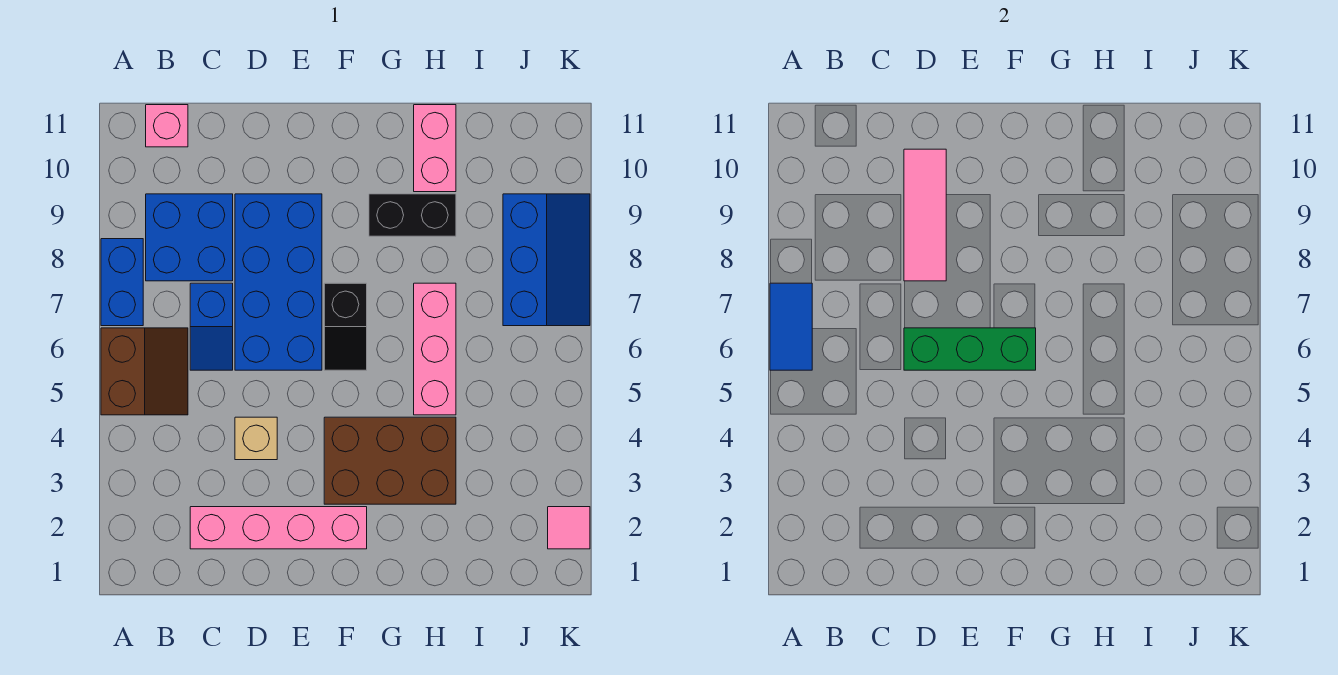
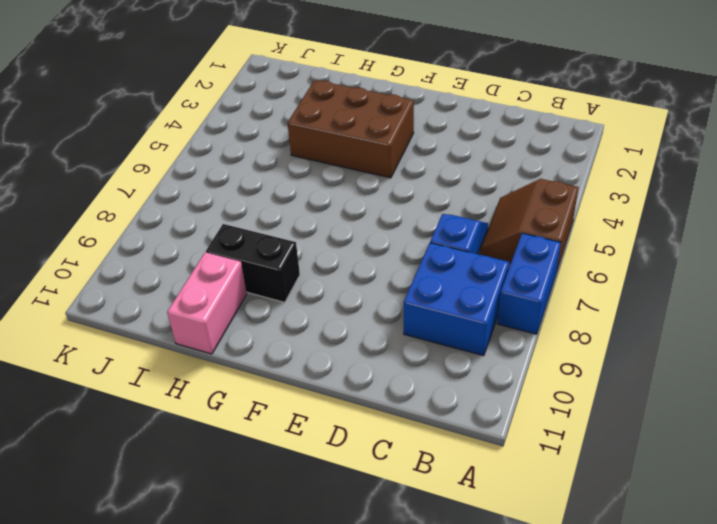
none -> pink 1x1 brick [146,105,188,147]
none -> pink 1x4 brick [190,507,367,549]
none -> tan 1x1 brick [235,417,277,460]

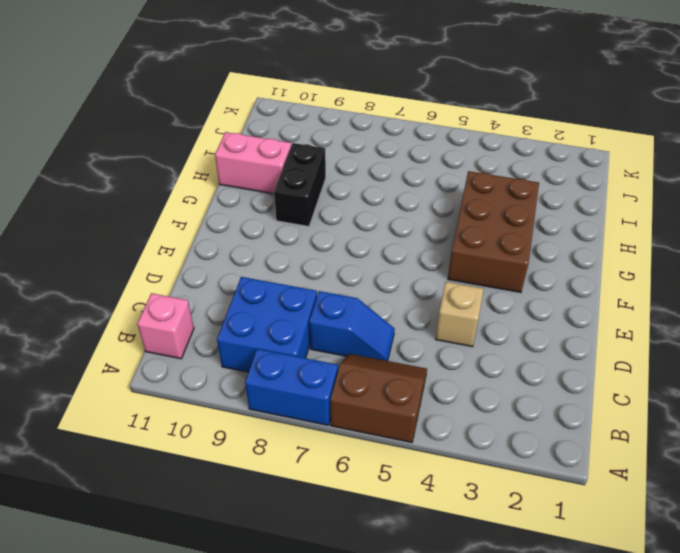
none -> pink 1x4 brick [190,507,367,549]
none -> blue 2x4 brick [235,194,322,370]
none -> black 1x2 slope [324,283,367,370]

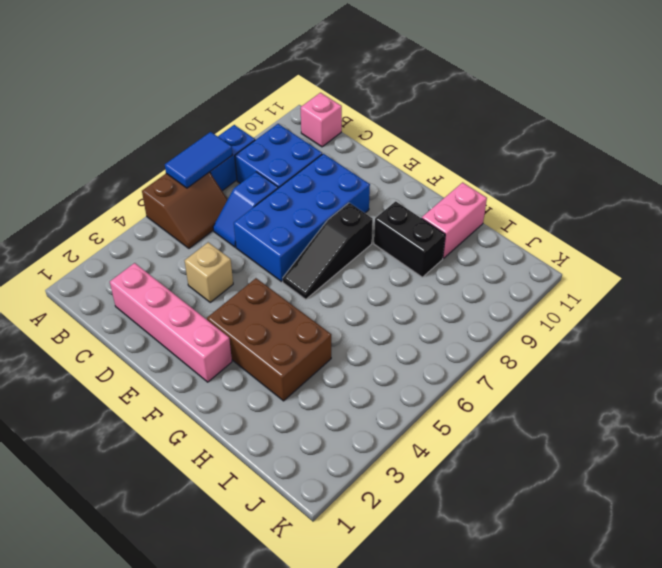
black 1x3 slope [283,203,373,299] -> black 1x2 slope [324,283,367,370]
none -> pink 1x3 brick [414,283,456,415]
none -> blue 2x3 slope [503,194,590,326]
none -> pink 1x1 tile [548,507,590,549]

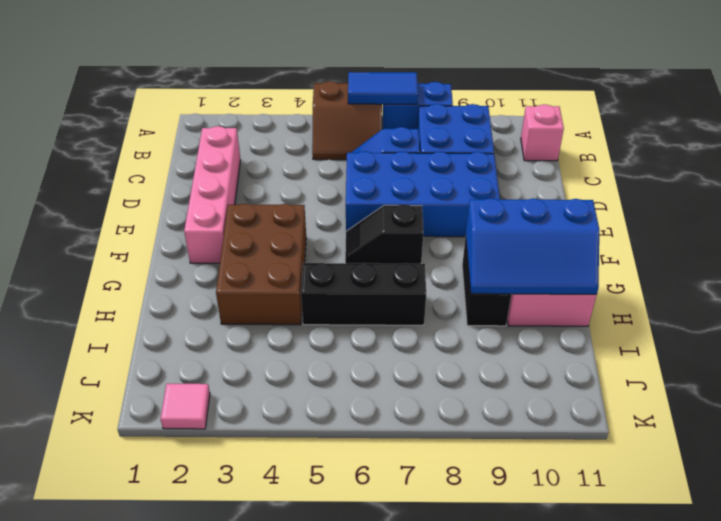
blue 2x3 slope [466,198,599,295] -> blue 2x3 slope moved to [503,194,590,326]
black 1x3 brick [301,263,426,325] -> pink 1x3 brick [414,283,456,415]
none -> tan 1x1 brick [235,417,277,460]
none -> green 1x3 brick [904,328,1036,370]
none -> pink 1x3 tile [904,149,946,281]

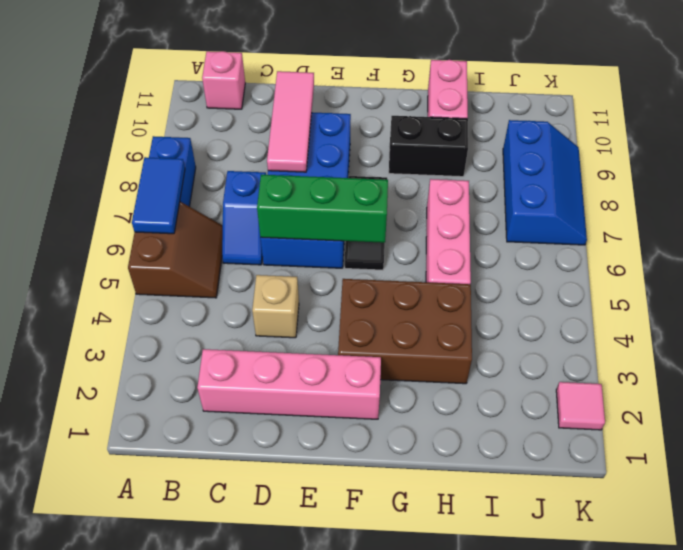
none -> blue 2x2 brick [146,194,233,281]

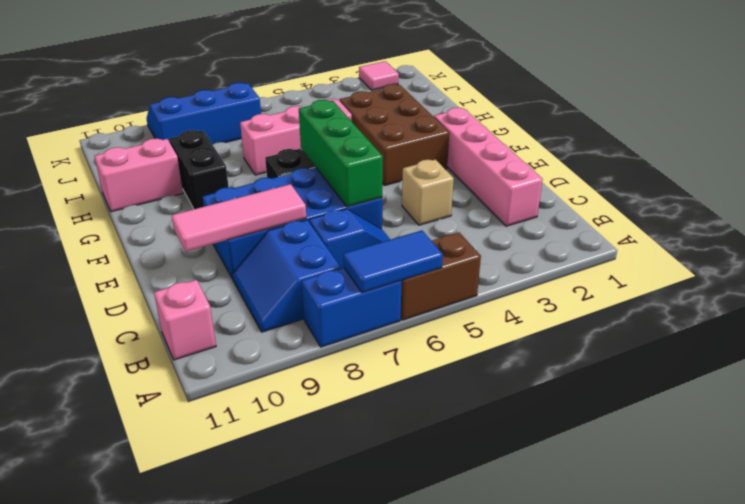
blue 2x2 slope [233,220,341,332] -> blue 2x2 brick [146,194,233,281]

